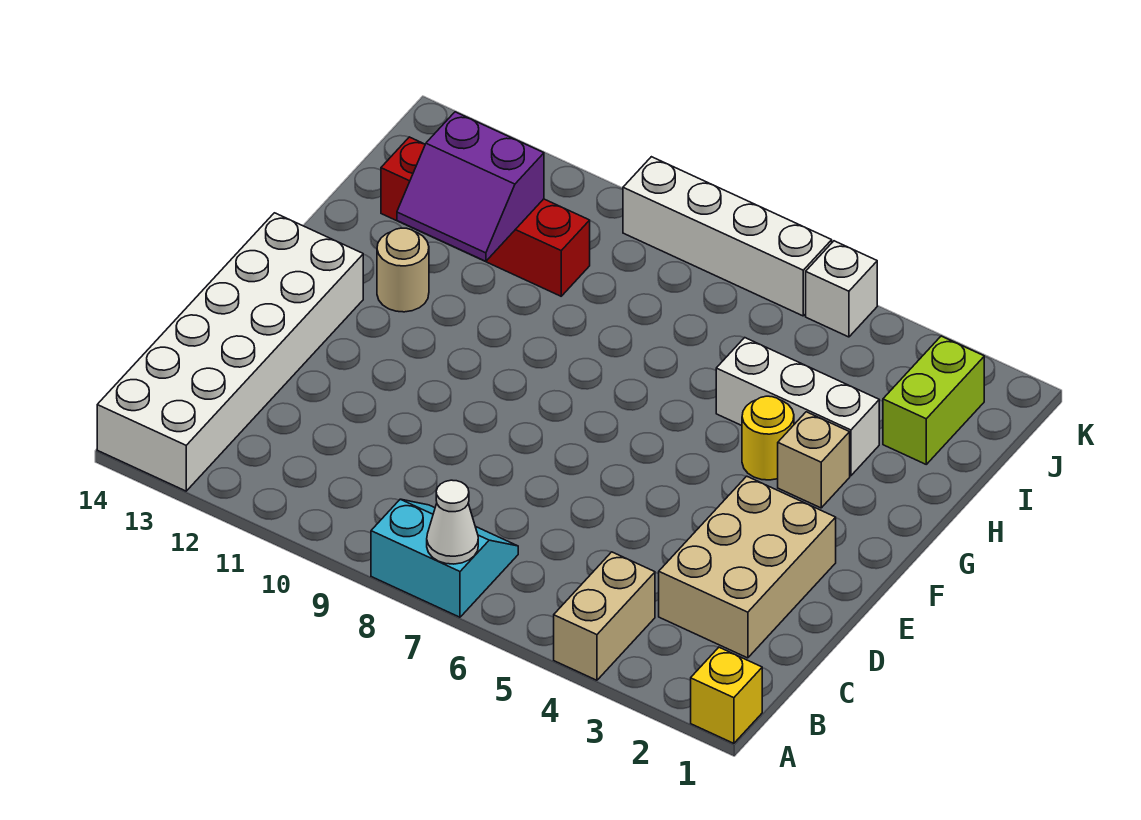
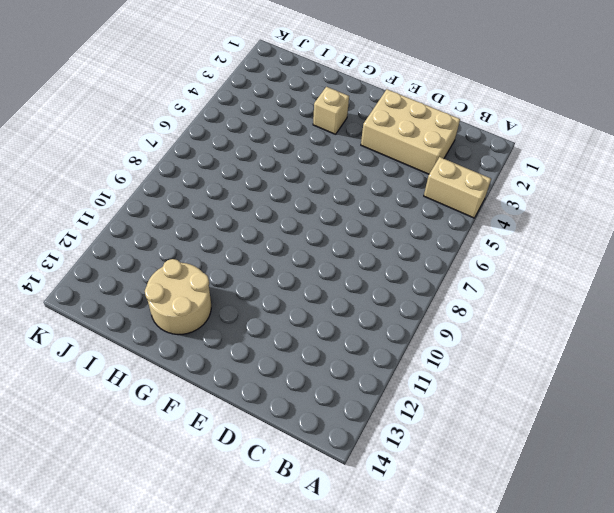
tan 2x2 round brick [145,259,211,335] -> tan 1x1 round brick [377,228,429,312]
none -> yellow 1x1 brick [691,647,762,743]
none -> cyan 2x2 slope [371,499,518,617]
none -> white 2x6 brick [97,213,363,491]

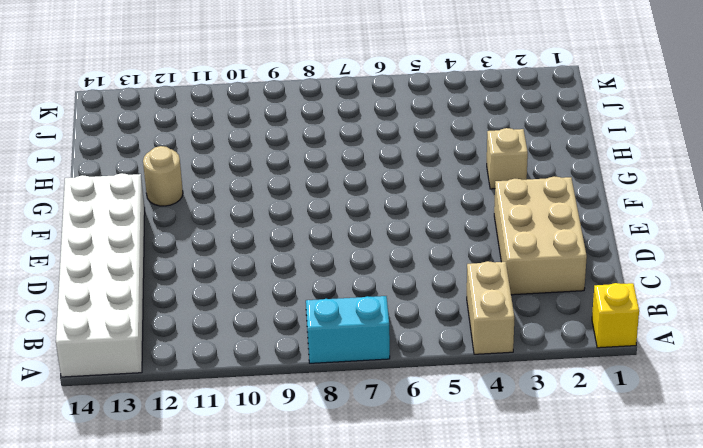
none -> yellow 1x1 round brick [742,396,794,480]
none -> white 1x3 brick [716,338,879,476]
none -> lime 1x2 brick [883,336,984,464]

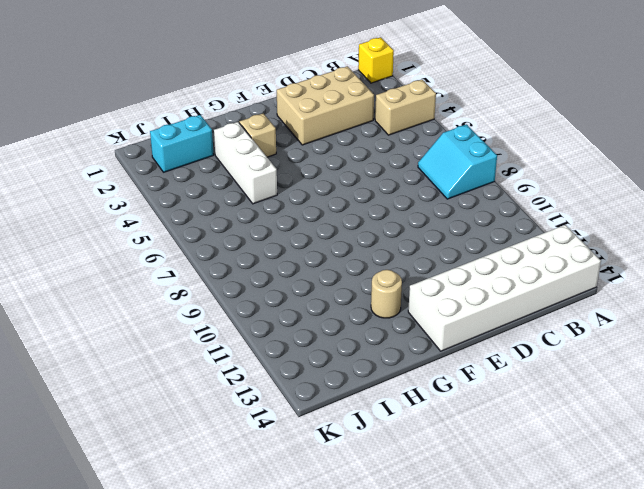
cyan 1x2 brick [150,115,214,172] -> lime 1x2 brick [883,336,984,464]
none -> yellow 1x1 round brick [742,396,794,480]
none -> red 1x4 brick [381,137,590,296]
none -> white 1x1 brick [806,241,877,337]

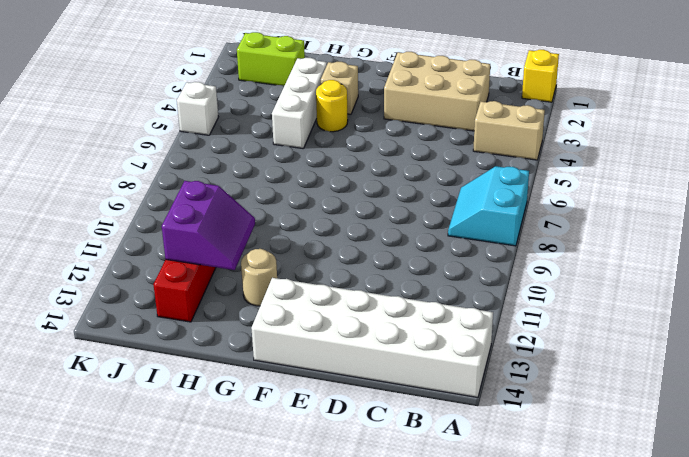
none -> white 1x4 brick [623,157,832,316]
none -> white 1x1 cone [427,480,478,564]

